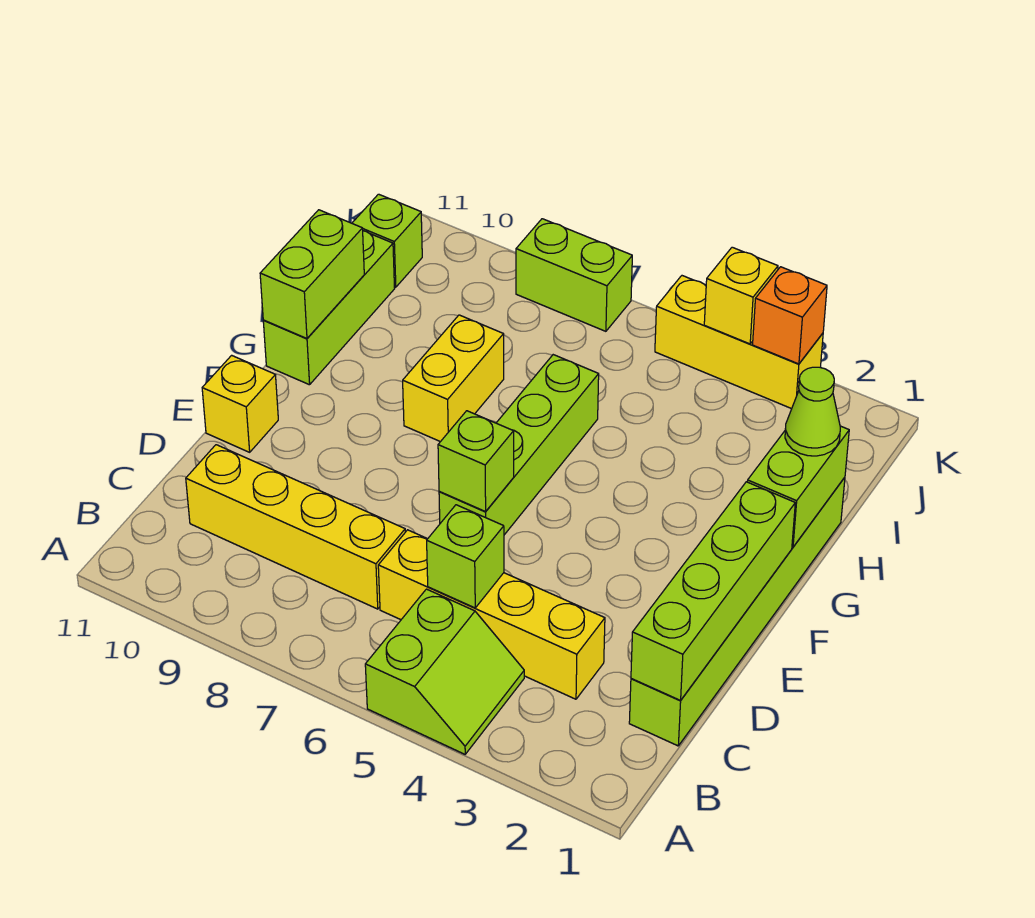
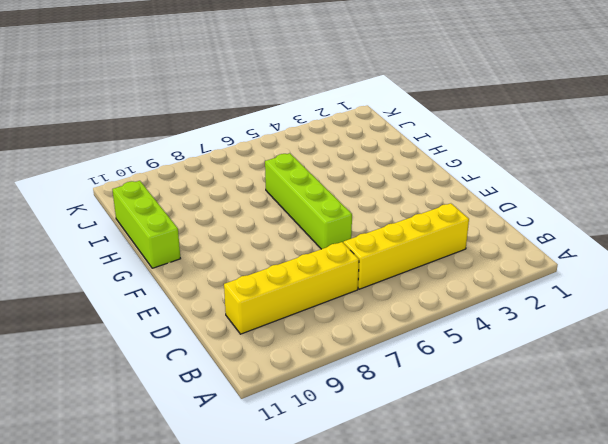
none -> lime 2x2 slope [365,589,524,754]
none -> lime 1x6 brick [629,477,845,746]
none -> yellow 1x1 brick [202,355,278,452]

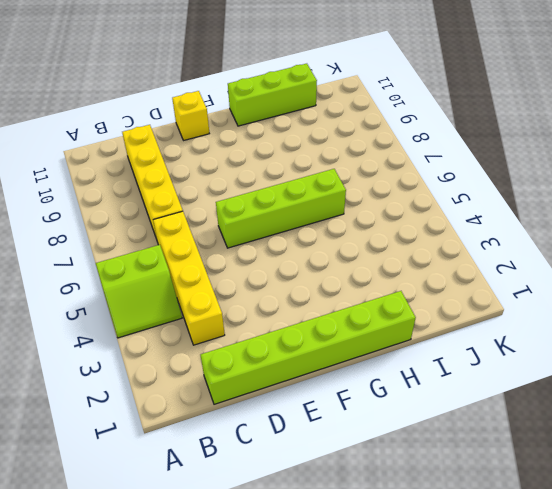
none -> yellow 1x2 brick [403,315,504,442]
none -> lime 1x1 brick [352,194,422,287]
none -> yellow 1x3 brick [655,276,823,409]

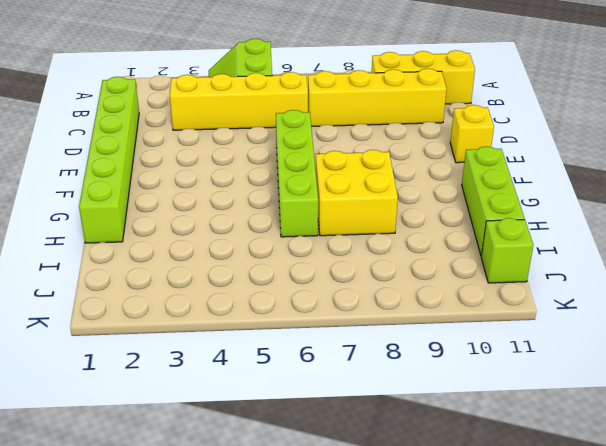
yellow 1x3 brick [372,50,475,104] -> yellow 1x3 brick moved to [655,276,823,409]
yellow 2x2 brick [316,150,398,236] -> yellow 1x2 brick [403,315,504,442]
none -> lime 1x2 brick [516,219,632,331]
none -> lime 1x4 brick [631,482,795,700]
none -> lime 1x1 brick [427,505,504,608]

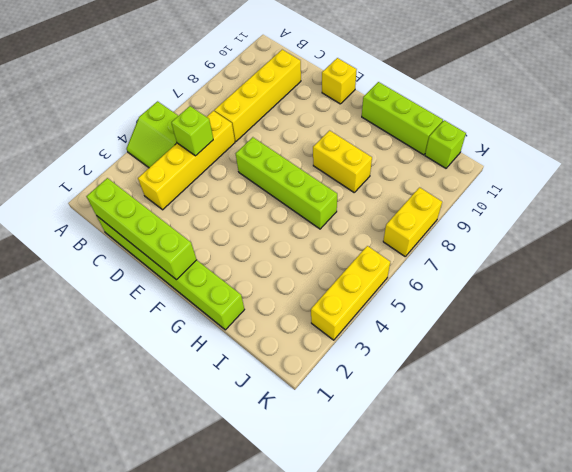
yellow 1x2 brick [383,187,442,256] -> lime 1x2 brick [516,219,632,331]
none -> lime 1x1 brick [438,411,514,512]
none -> lime 1x2 brick [747,426,849,547]
none -> lime 1x2 brick [260,210,364,338]

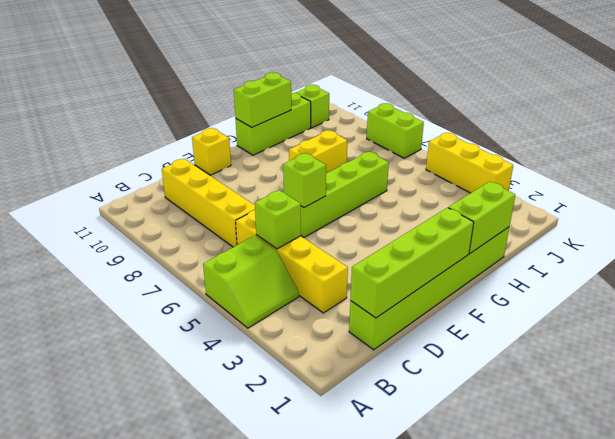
none -> orange 1x1 brick [753,267,827,364]
none -> yellow 1x1 brick [704,247,778,344]
none -> lime 1x1 cone [785,367,840,456]

